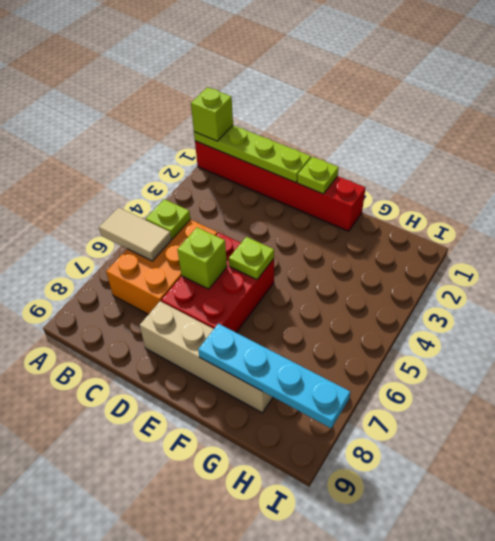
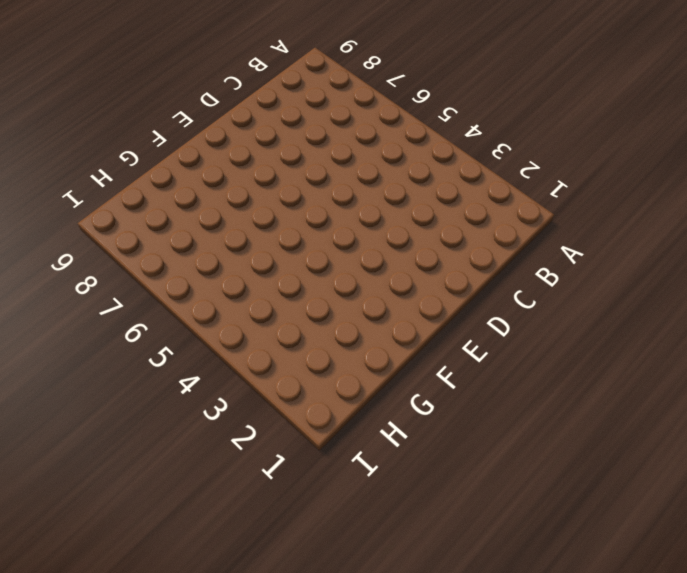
none -> red 1x6 brick [195,141,366,231]
none -> orange 2x3 brick [106,219,218,314]
none -> red 2x3 brick [161,233,274,332]

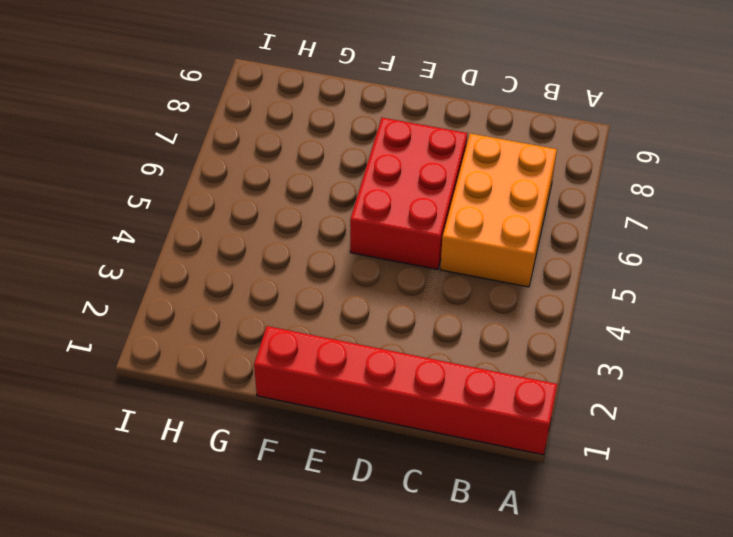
none -> tan 1x4 brick [140,301,273,413]
none -> lime 1x4 plate [194,125,311,182]
none -> tan 1x2 tile [99,207,171,261]

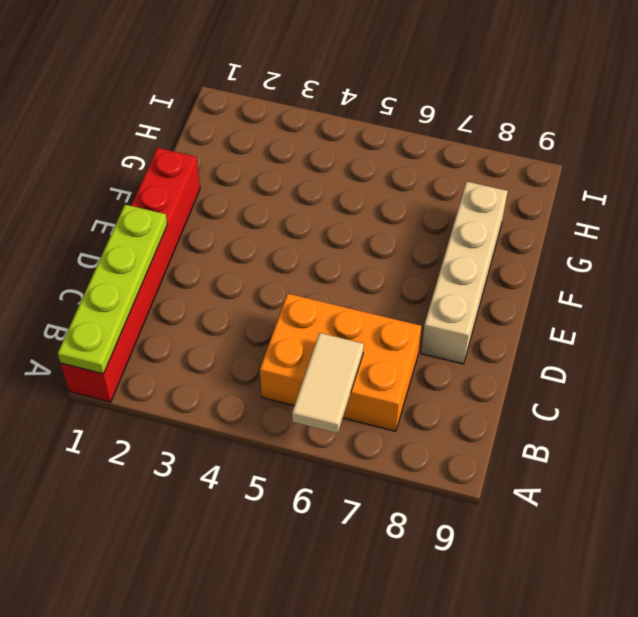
none -> red 2x3 brick [161,233,274,332]
none -> lime 1x1 plate [146,199,190,239]
none -> lime 1x1 brick [177,227,227,289]

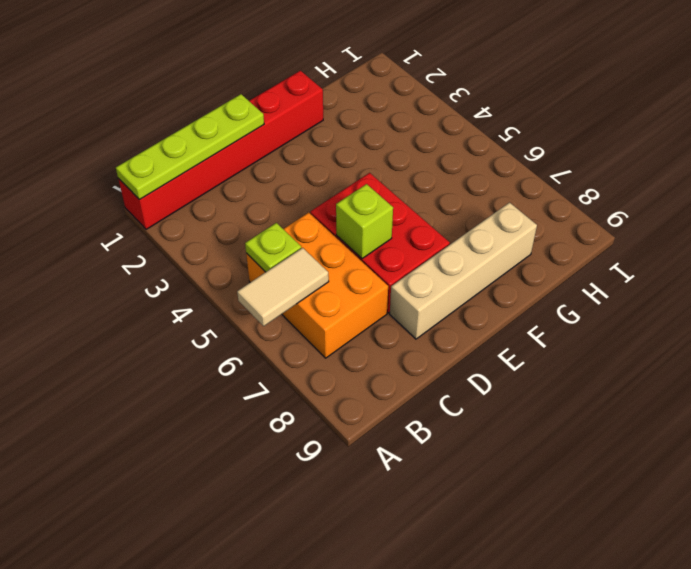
none -> lime 1x1 plate [297,157,338,194]
none -> lime 1x1 plate [229,237,274,280]
none -> cyan 1x4 plate [198,324,350,428]

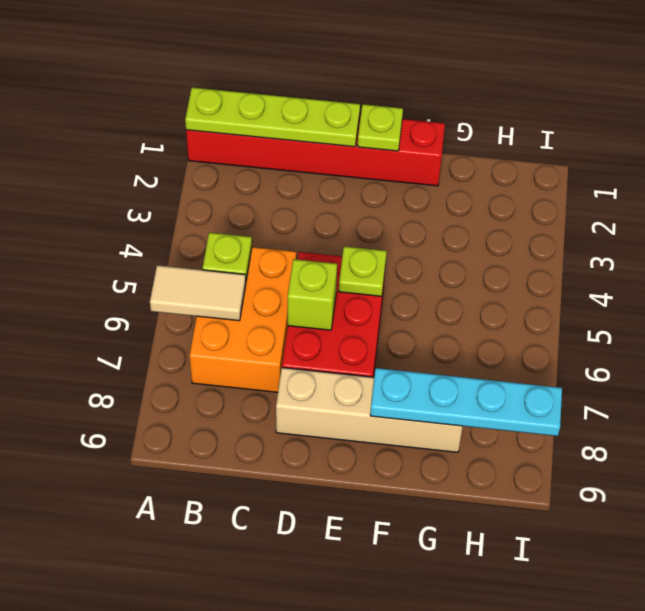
none -> lime 1x1 brick [191,87,233,141]

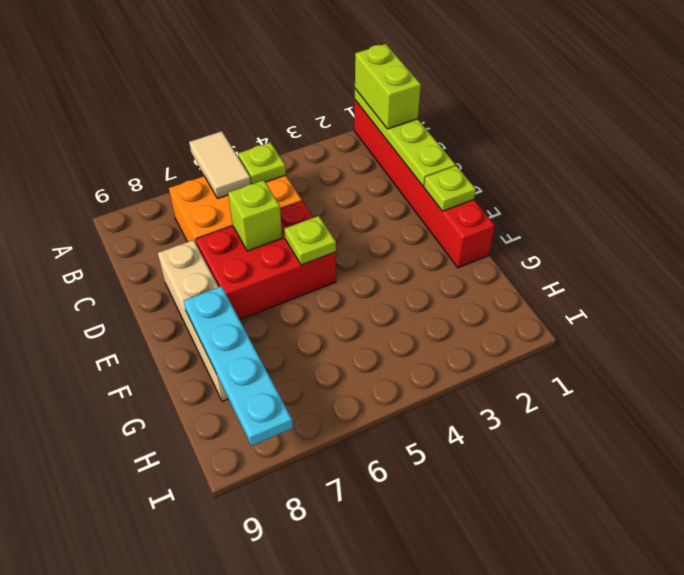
lime 1x2 brick [355,44,421,129] -> lime 1x1 brick [191,87,233,141]

